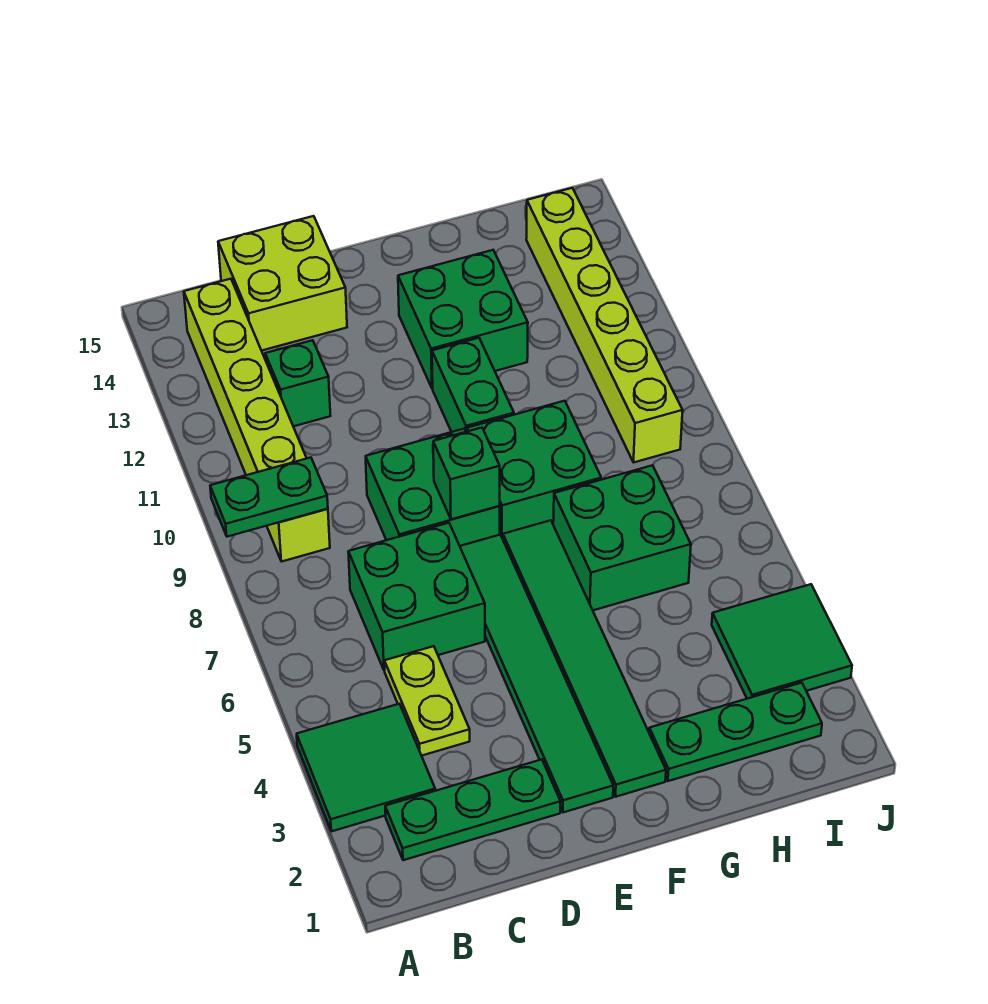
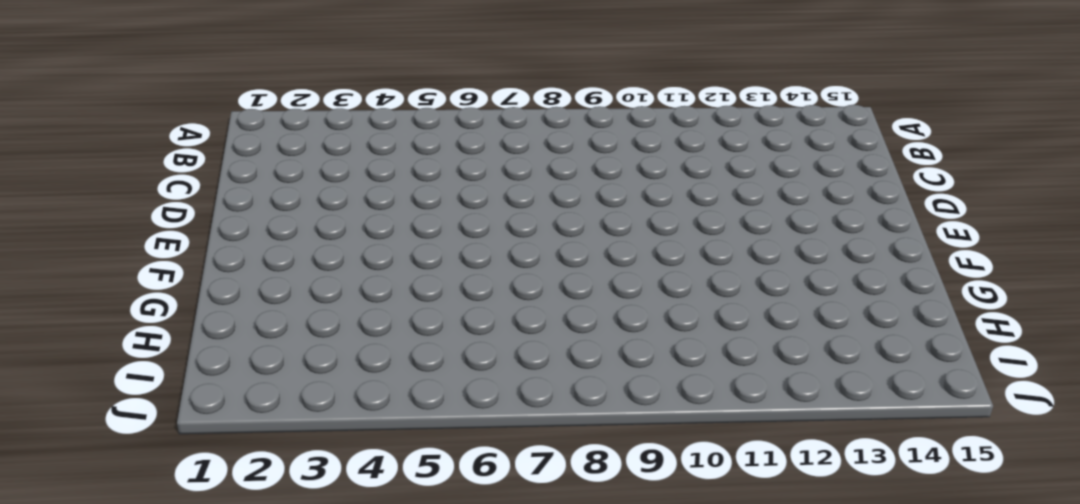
none -> green 2x2 tile [297,704,435,831]
none -> green 1x3 plate [385,760,561,860]
none -> lime 1x6 brick [184,279,330,562]

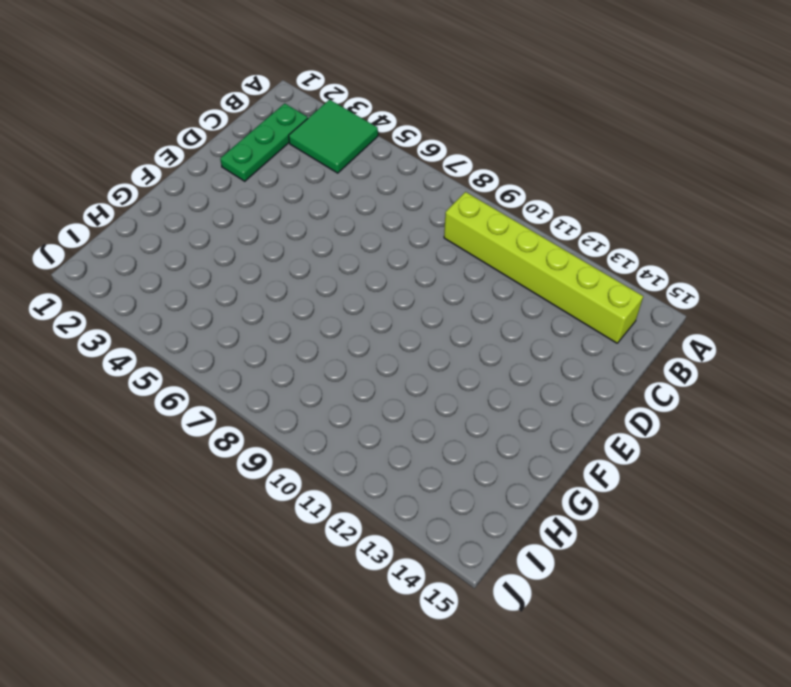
none -> lime 1x2 plate [384,646,470,756]
none -> green 2x2 brick [348,523,485,671]
none -> green 1x1 brick [265,340,330,426]

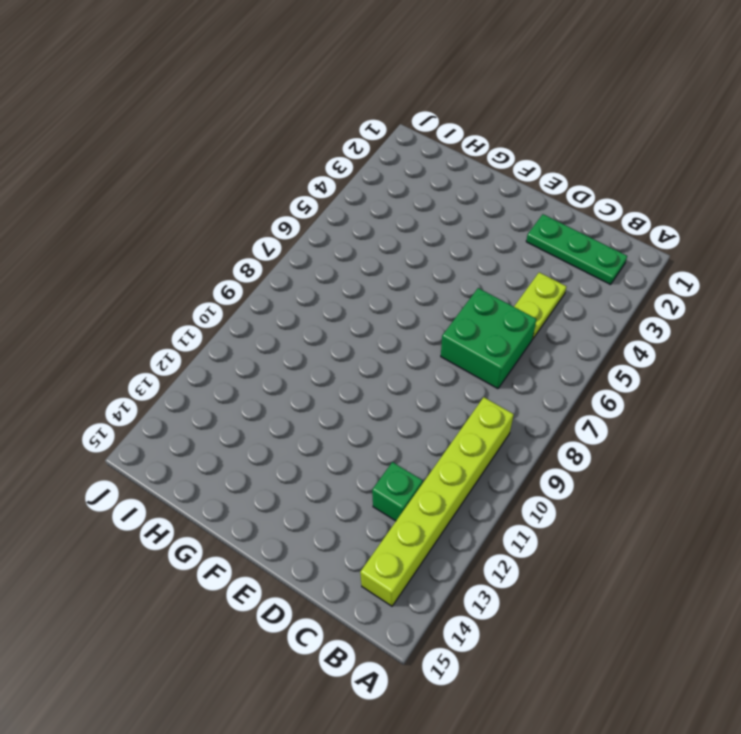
none -> green 2x2 tile [297,704,435,831]
none -> lime 2x2 brick [218,216,347,351]
none -> green 2x2 brick [366,429,500,546]

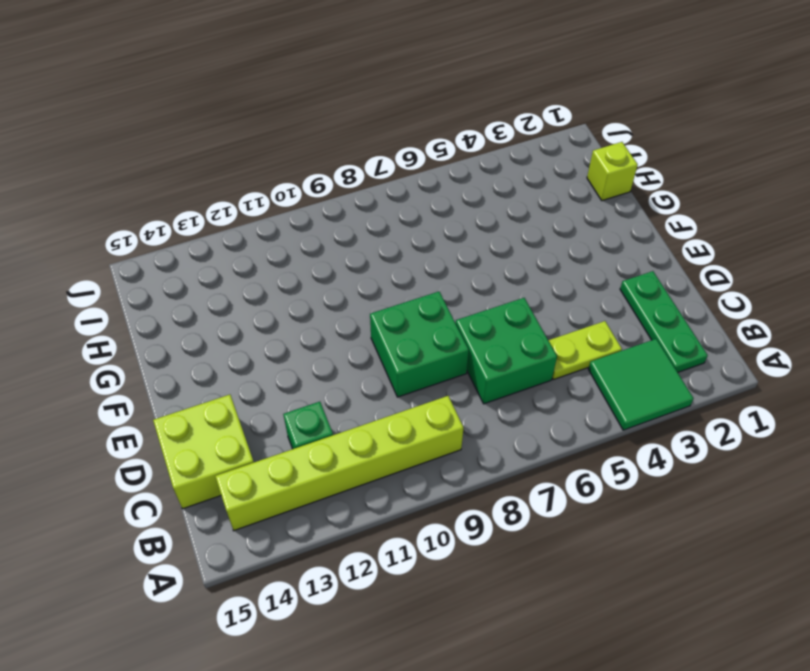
lime 1x1 brick [587,142,638,201] -> none
none -> green 1x6 tile [460,535,613,812]
none -> green 1x6 tile [503,520,666,797]
none -> green 2x2 brick [467,401,601,539]

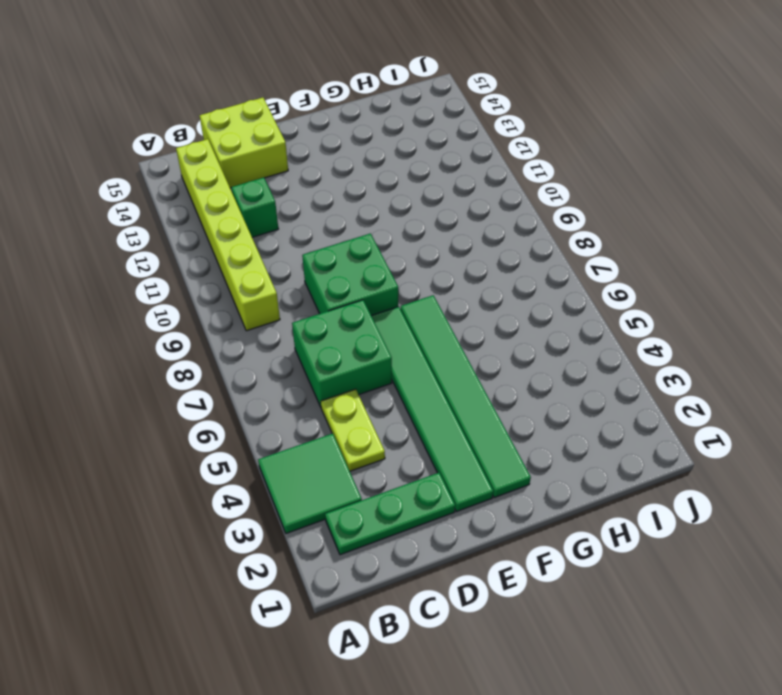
none -> green 2x2 brick [467,401,601,539]
none -> green 1x2 brick [432,338,514,432]
none -> green 2x2 brick [398,250,528,388]

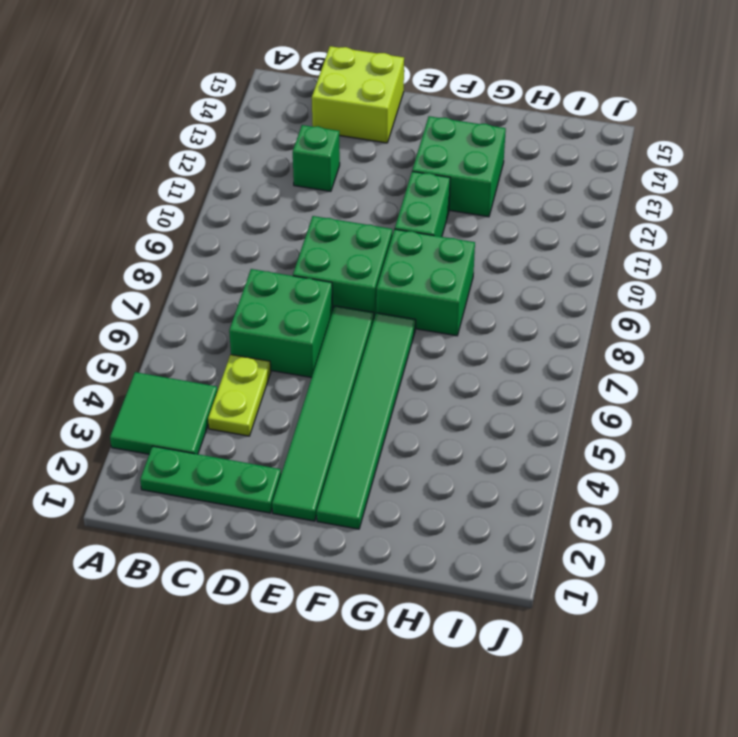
none -> lime 1x6 brick [184,279,330,562]
none -> green 1x3 plate [649,683,822,781]
none -> green 2x2 brick [553,465,691,610]

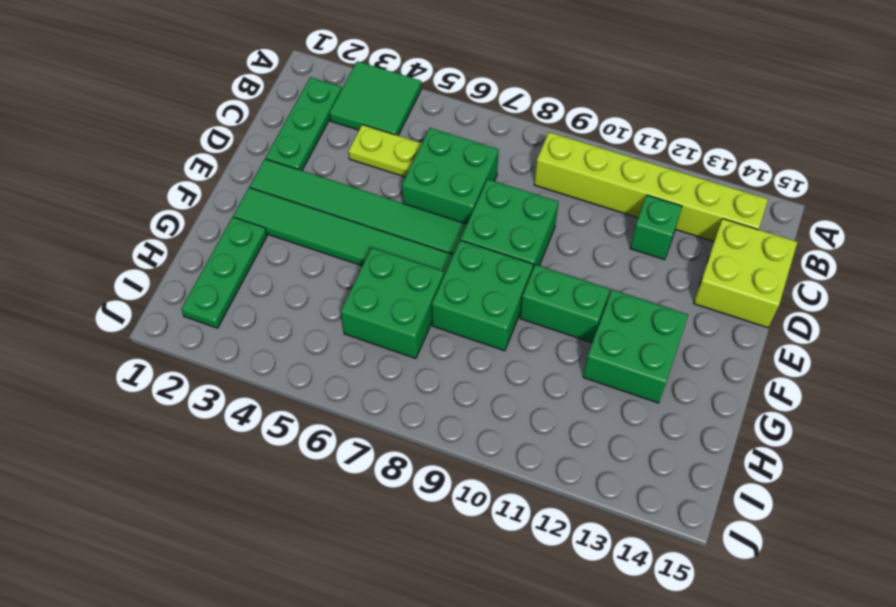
none -> green 2x2 tile [712,584,852,699]
none -> lime 1x6 brick [526,188,683,462]
none -> green 1x2 plate [210,458,328,537]

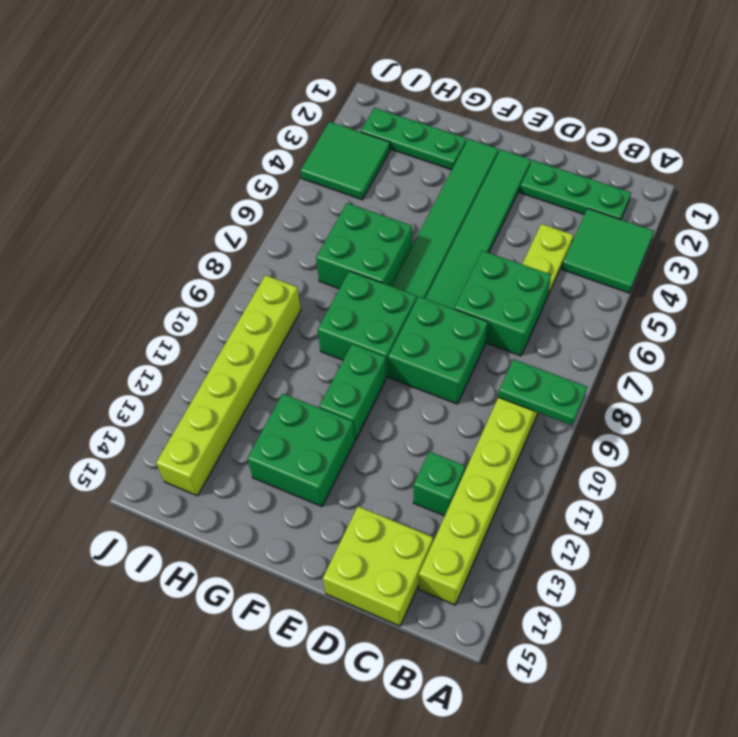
none -> green 1x1 brick [433,428,500,519]

